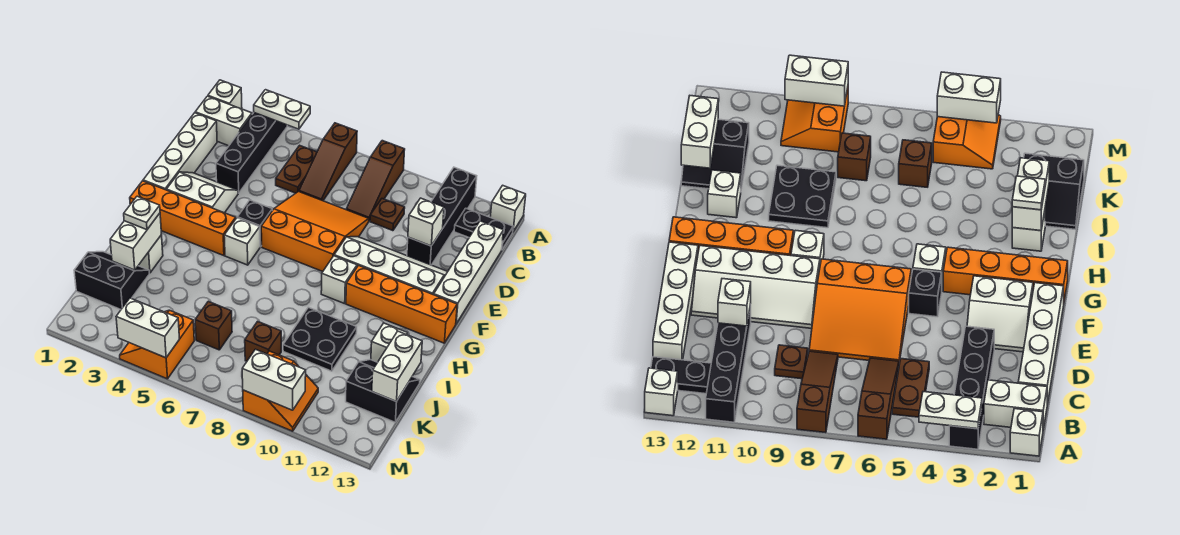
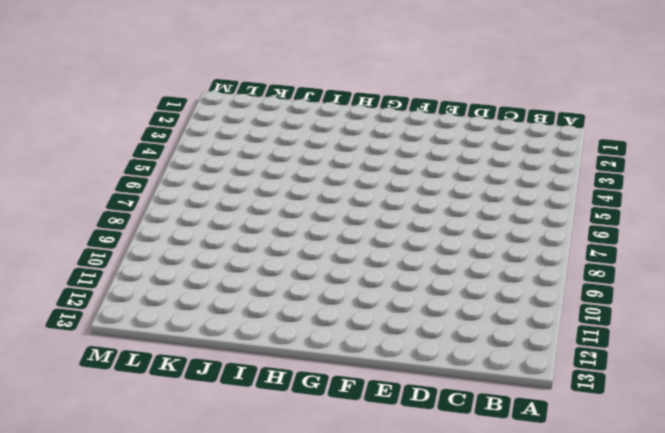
none -> white 1x1 brick [208,80,242,109]
none -> black 1x4 brick [216,113,287,193]
none -> brown 1x3 slope [299,123,357,201]
none -> brown 1x3 slope [346,141,405,221]

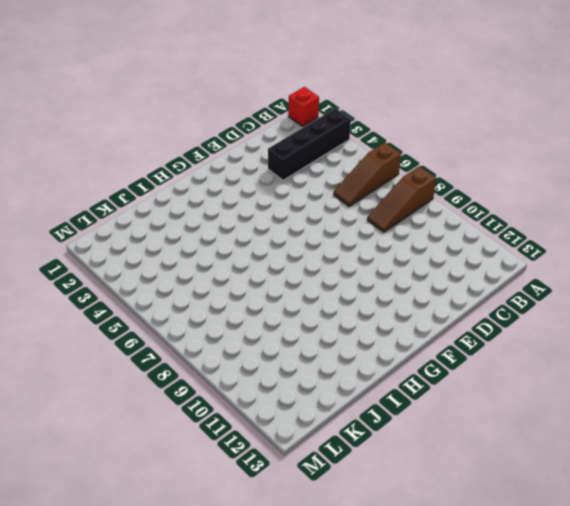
red 1x1 brick [288,87,319,126] -> white 1x1 brick [208,80,242,109]
none -> black 1x4 brick [407,167,477,265]
none -> white 1x1 brick [490,185,526,231]
none -> white 1x2 brick [195,96,252,146]
none -> brown 1x2 plate [276,145,317,193]

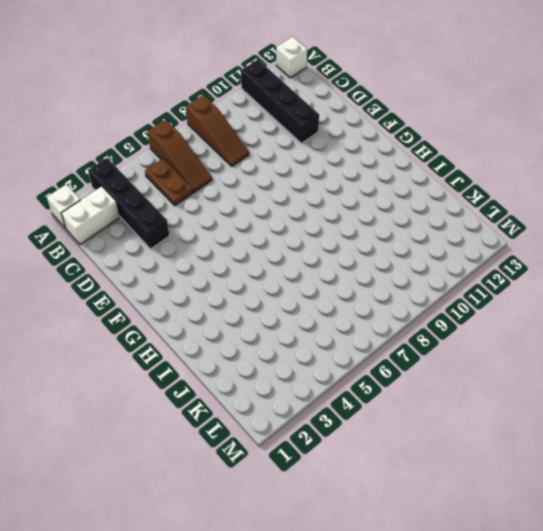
none -> black 1x2 plate [454,208,513,249]
none -> white 1x4 brick [143,113,217,190]
none -> brown 1x1 plate [370,199,405,231]
none -> white 1x4 brick [434,221,504,324]

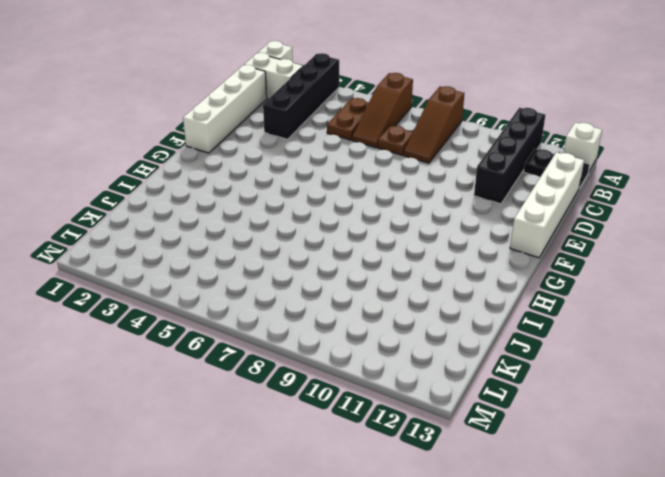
brown 1x1 plate [378,126,413,155] -> brown 1x1 plate moved to [370,199,405,231]
none -> orange 3x3 slope [261,192,369,272]
none -> white 2x2 slope [166,172,238,213]
none -> white 2x4 slope [334,237,448,295]
none -> black 1x1 brick [237,200,272,247]

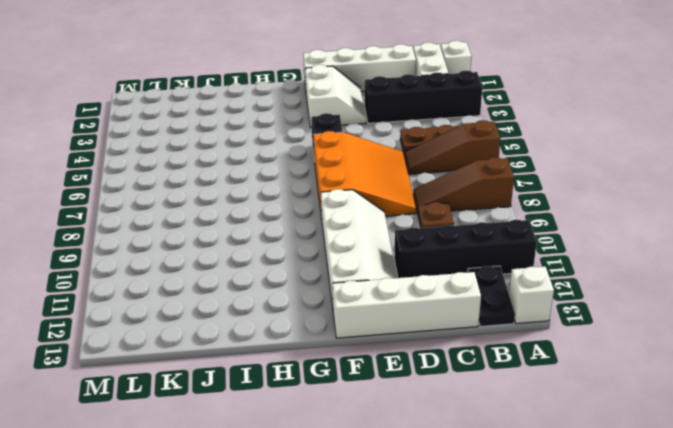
none -> orange 1x4 brick [130,181,236,256]
none -> white 1x1 brick [224,218,260,265]
none -> white 1x1 brick [321,256,357,304]
none -> orange 1x4 brick [346,266,457,343]

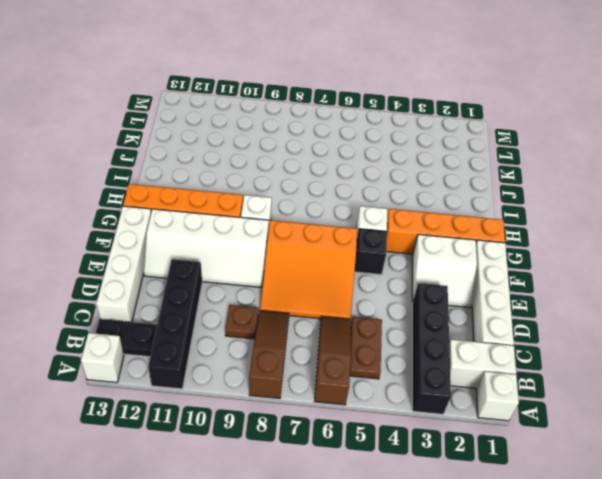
none -> white 1x1 brick [138,235,163,273]
none -> black 2x2 plate [283,307,357,371]
none -> white 1x1 brick [371,323,408,362]
none -> black 2x2 slope [74,252,149,309]

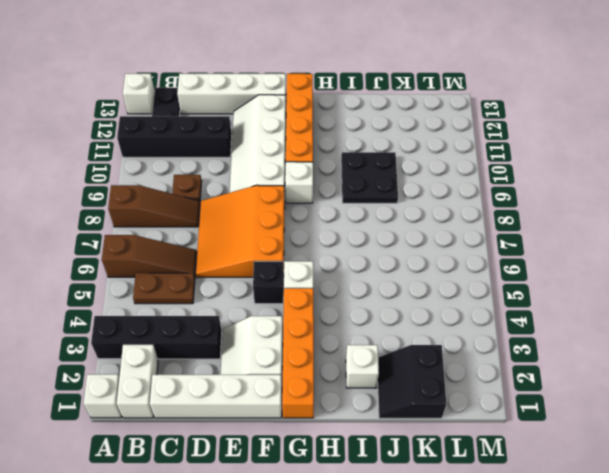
none -> white 1x1 brick [371,323,408,362]
none -> black 2x2 slope [346,360,420,422]
none -> brown 1x1 brick [195,301,232,350]
none -> brown 1x1 brick [245,321,281,361]

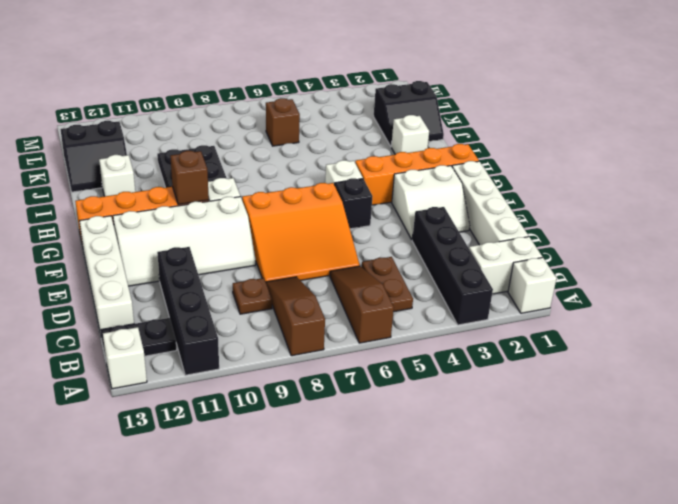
brown 1x1 brick [170,151,209,205] -> brown 1x1 brick moved to [245,321,281,361]
none -> orange 2x2 slope [120,310,194,379]
none -> orange 2x2 slope [243,351,318,431]
none -> white 1x2 plate [254,90,310,129]
none -> white 1x1 brick [408,198,444,246]

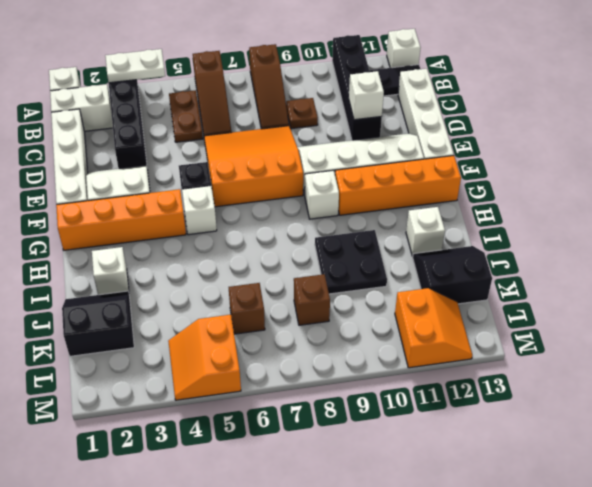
orange 2x2 slope [395,288,472,368] -> orange 2x2 slope moved to [243,351,318,431]
none -> white 1x2 brick [110,213,161,270]
none -> white 1x2 brick [372,331,422,402]
none -> white 1x2 brick [116,298,179,358]
none -> white 1x2 brick [242,349,306,410]

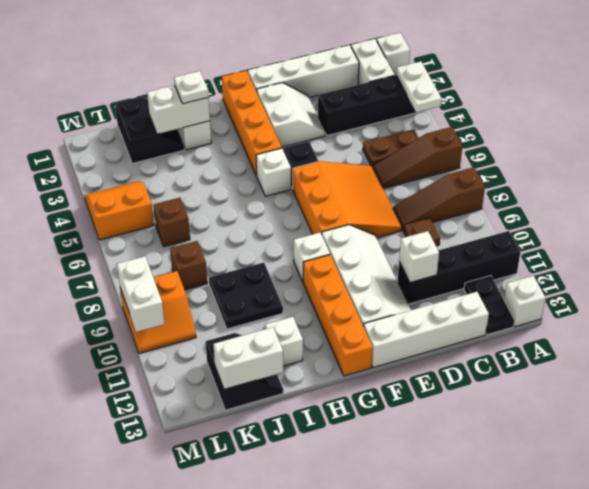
none -> white 1x2 brick [116,298,179,358]

